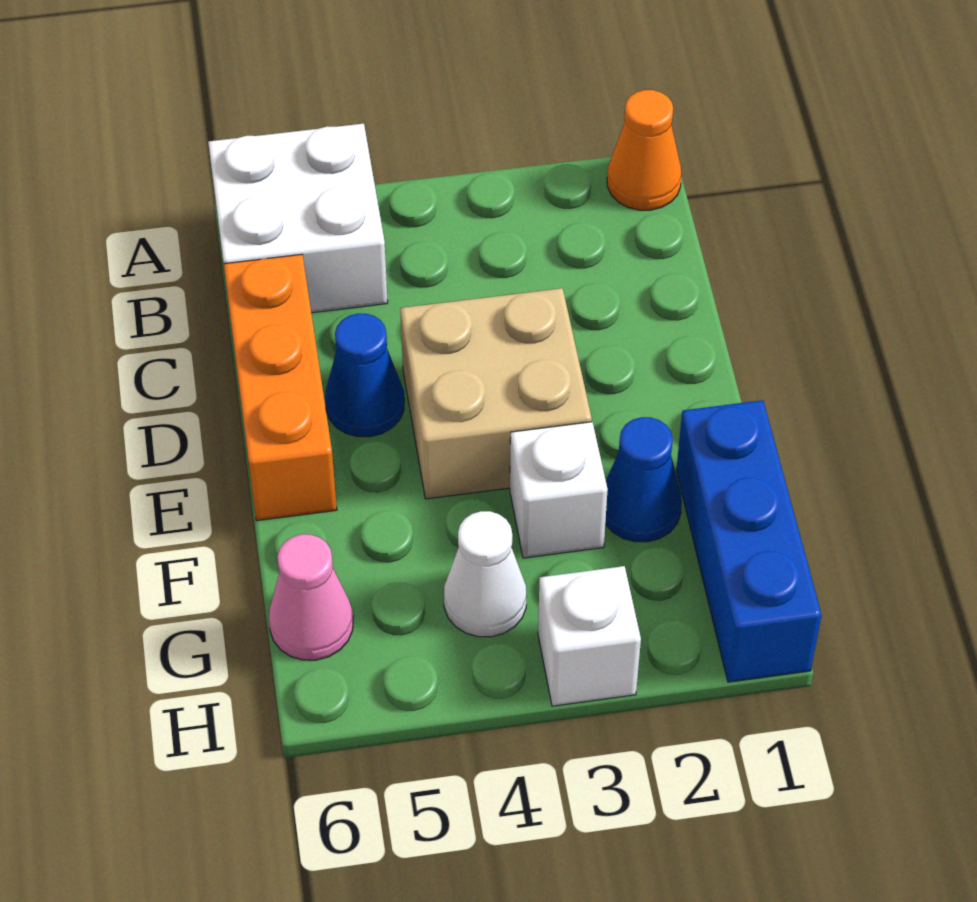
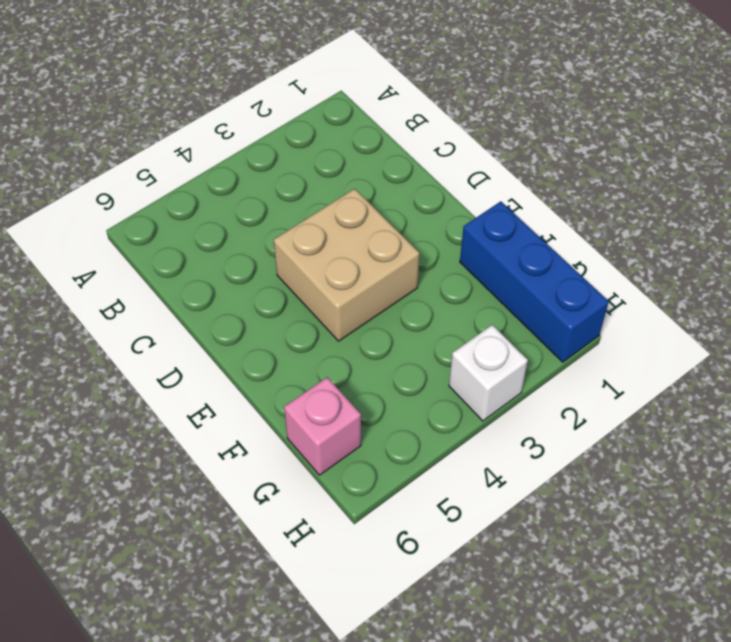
pink 1x1 brick [284,377,361,475] -> pink 1x1 cone [269,534,353,660]
none -> orange 1x1 cone [607,90,681,210]
none -> white 2x2 brick [208,124,388,313]

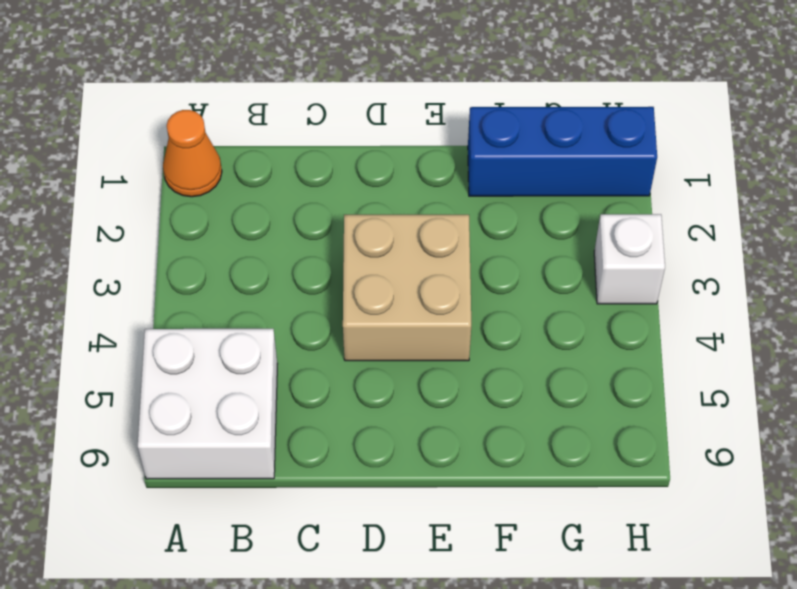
none -> orange 1x3 brick [224,254,337,521]
none -> blue 1x1 cone [325,313,404,437]

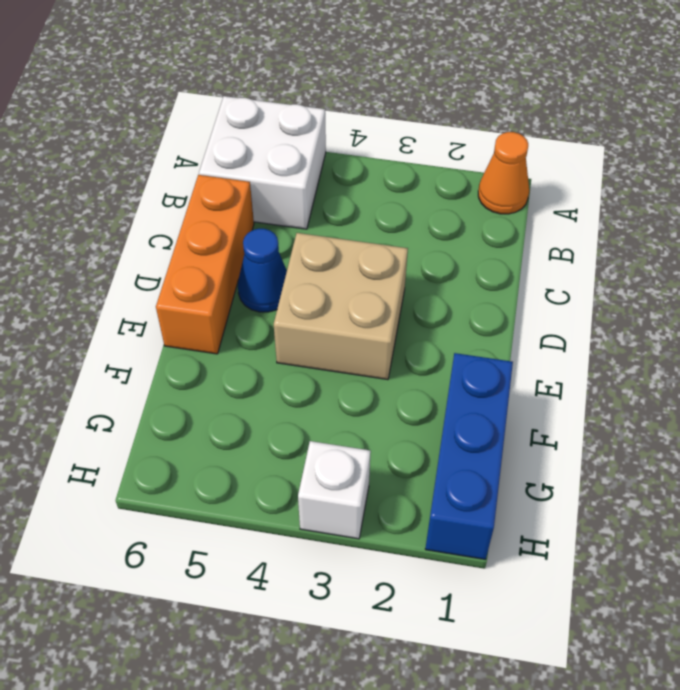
none -> blue 1x1 cone [605,417,682,542]
none -> white 1x1 brick [510,422,608,558]

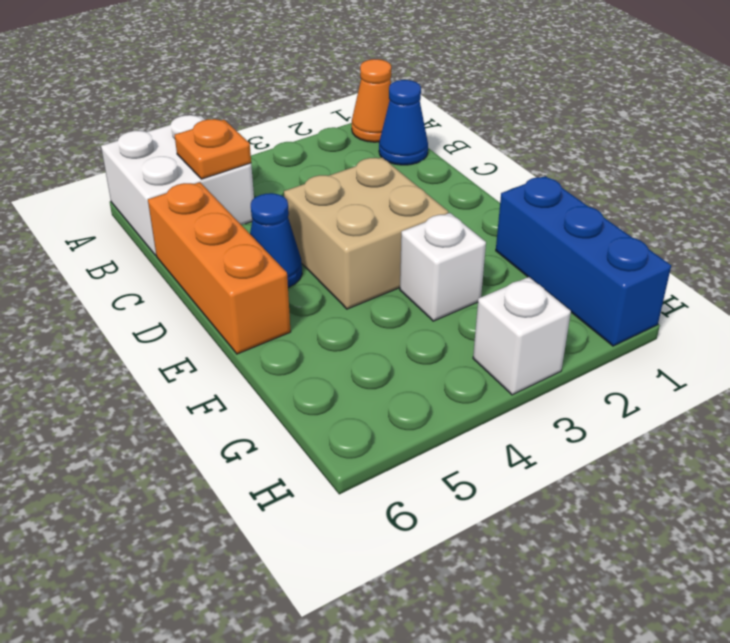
blue 1x1 cone [379,80,428,165] -> blue 1x1 cone moved to [605,417,682,542]
orange 1x1 plate [175,119,251,179] -> none
none -> white 1x1 cone [444,511,527,637]
none -> pink 1x1 cone [269,534,353,660]

